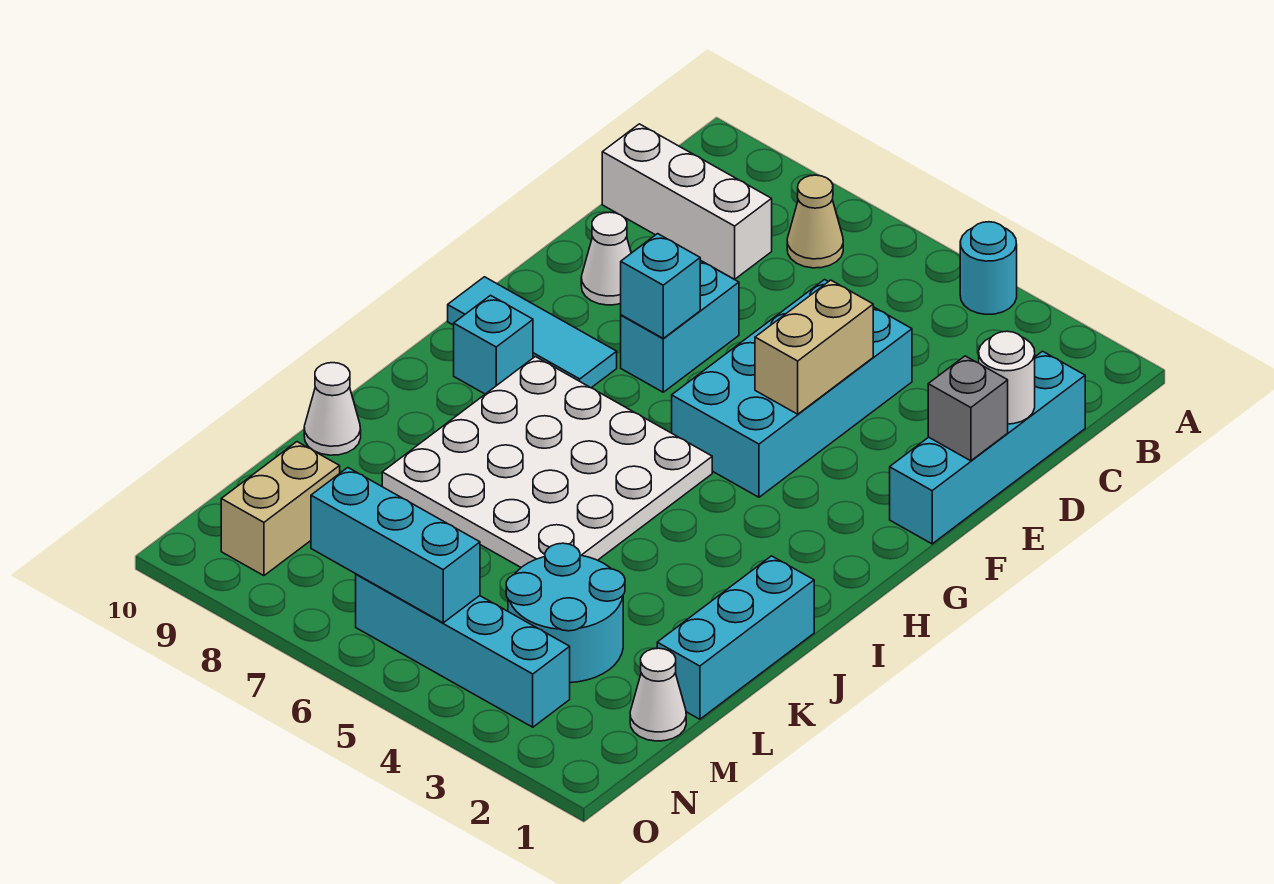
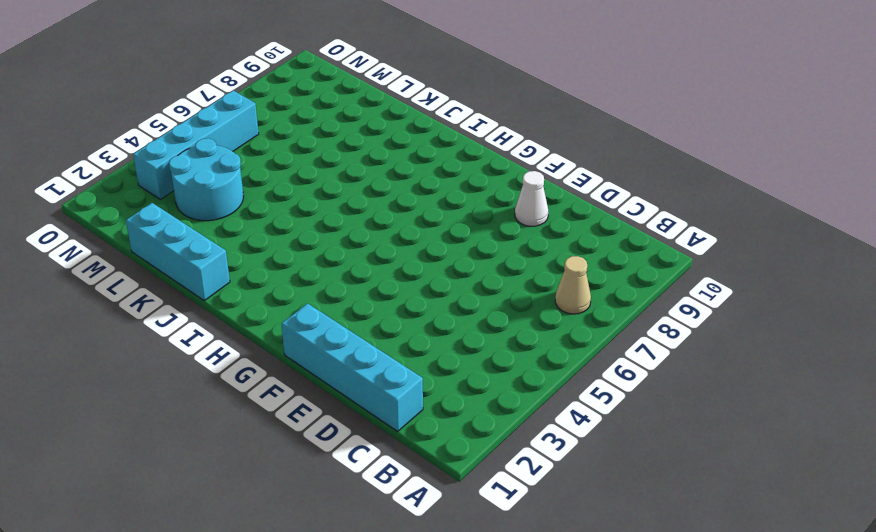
none -> cyan 1x1 round brick [960,222,1017,314]
none -> white 1x3 brick [602,124,772,279]
none -> cyan 2x4 brick [672,280,912,497]

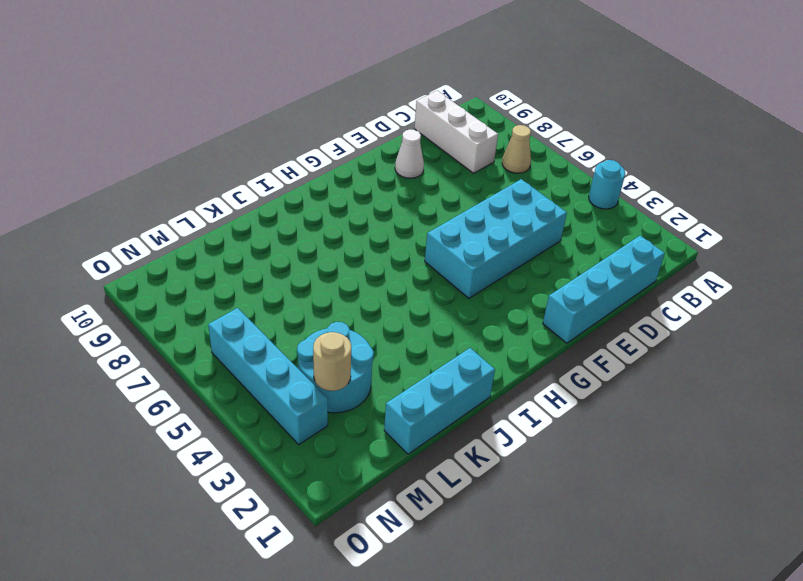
tan 1x1 round brick [313,332,351,391] -> none
none -> cyan 1x2 brick [621,260,739,392]
none -> cyan 1x3 tile [448,277,617,388]
none -> white 4x4 plate [382,357,712,567]

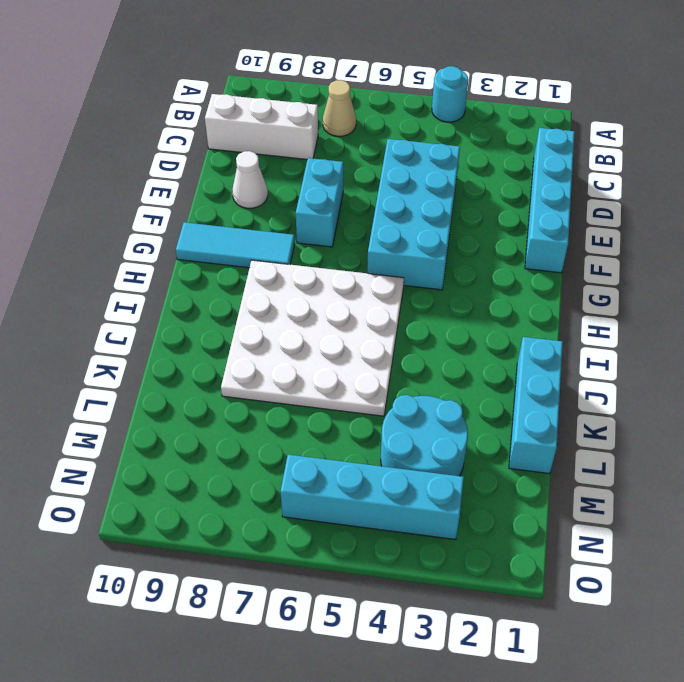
none -> cyan 1x1 brick [454,295,533,394]
none -> white 1x1 cone [304,363,361,455]
none -> white 1x1 cone [630,648,686,741]

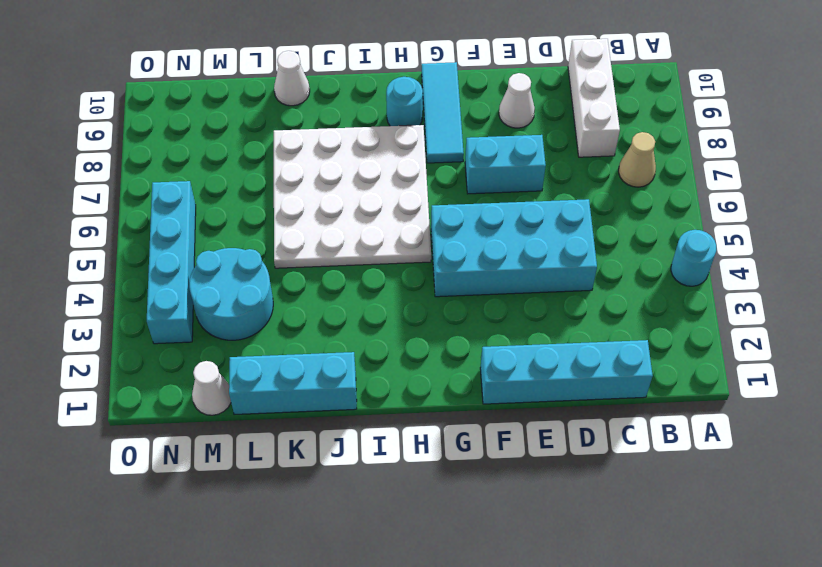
cyan 1x1 round brick [386,77,423,126] -> cyan 1x1 brick [454,295,533,394]
none -> tan 1x2 brick [221,442,340,576]
none -> white 1x1 round brick [979,331,1035,424]
none -> grey 1x1 brick [928,356,1008,461]

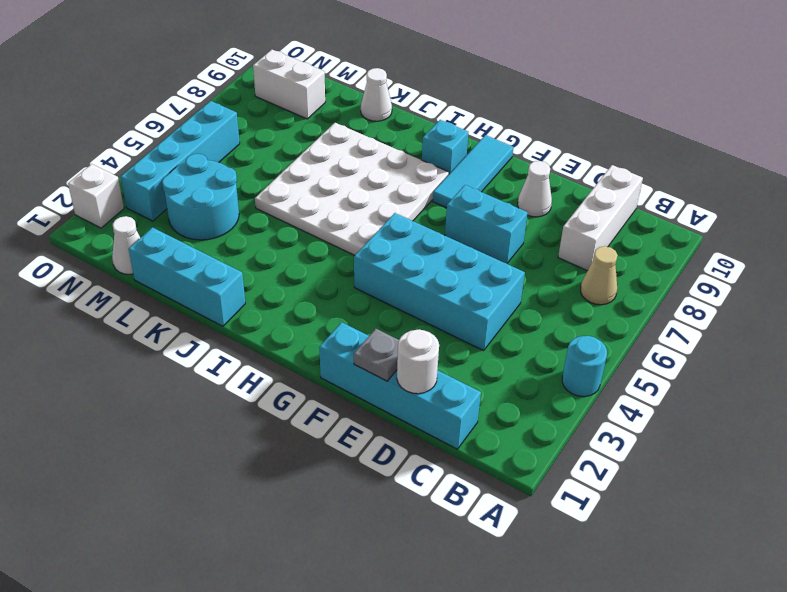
grey 1x1 plate [354,329,399,381] -> grey 1x1 brick [928,356,1008,461]
white 1x2 brick [253,50,325,119] -> tan 1x2 brick [221,442,340,576]
white 1x1 brick [68,164,124,228] -> none
none -> tan 1x2 brick [755,280,873,414]
none -> cyan 1x1 brick [621,234,700,338]
none -> cyan 1x3 brick [311,468,480,623]

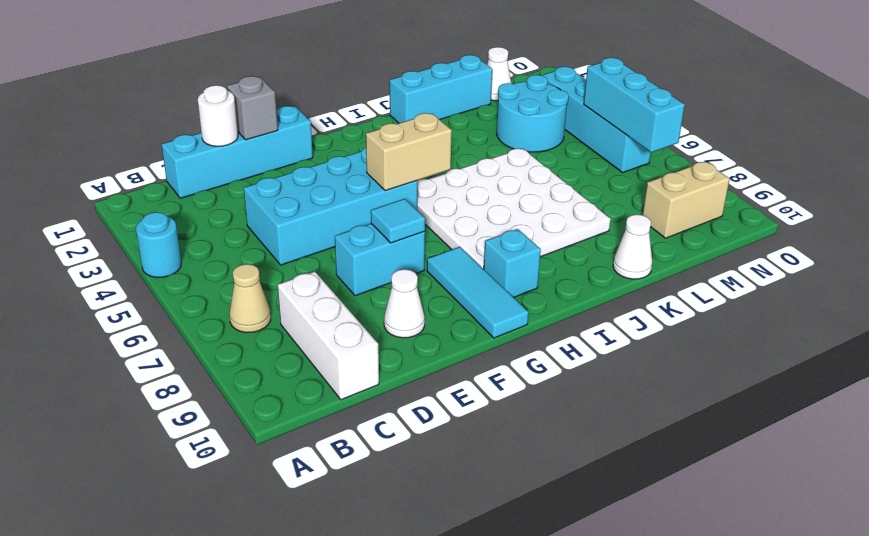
cyan 1x1 tile [371,199,425,243] -> cyan 1x1 brick [621,234,700,338]
tan 1x2 brick [366,113,452,191] -> tan 1x2 brick moved to [755,280,873,414]

